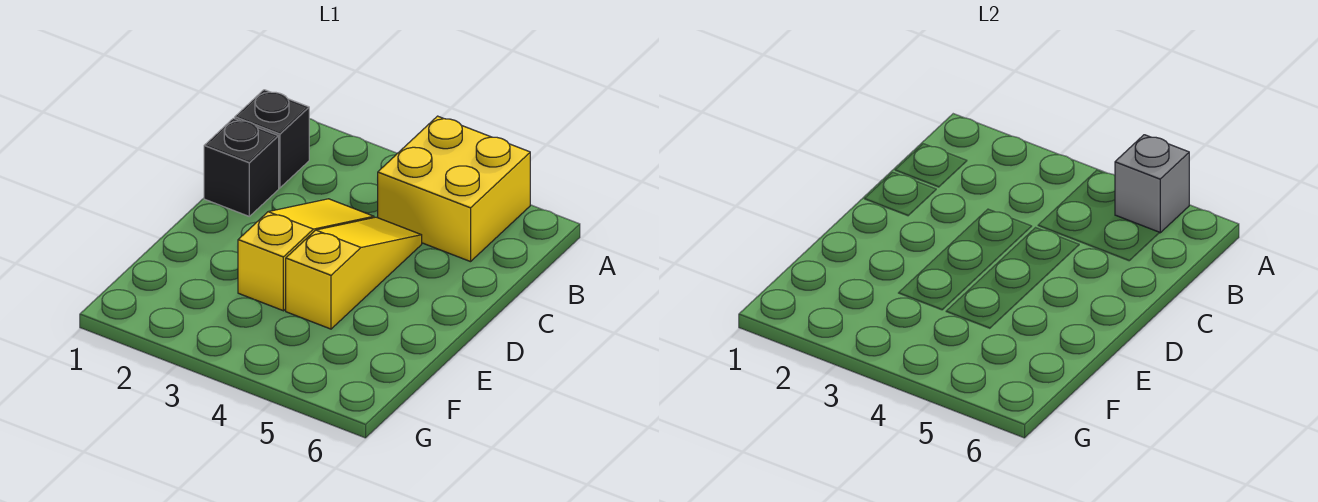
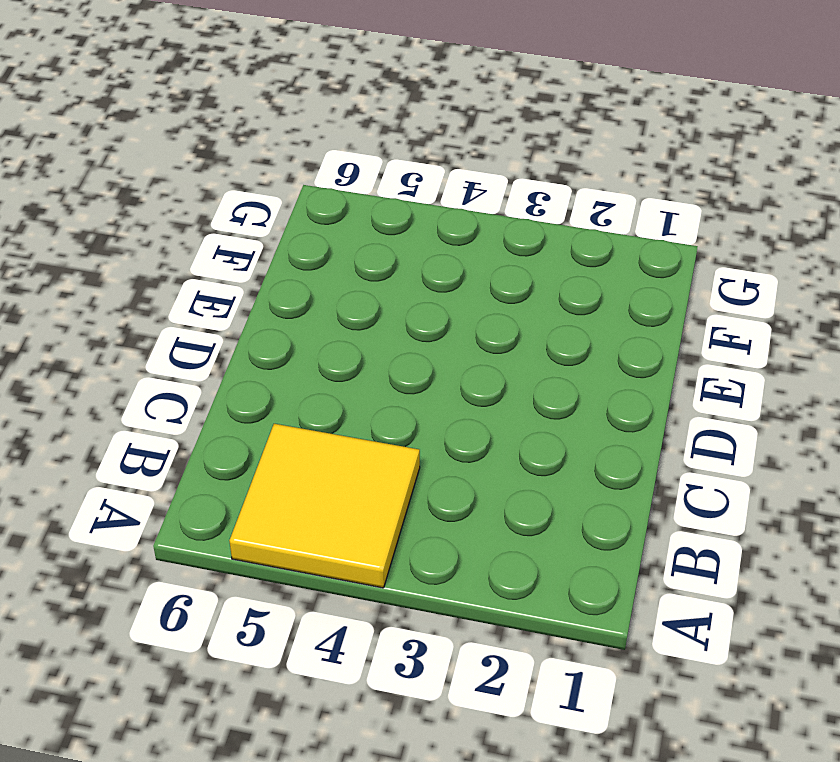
yellow 2x2 tile [229,424,420,588] -> yellow 2x2 brick [378,116,530,262]
none -> black 1x1 brick [235,90,309,188]
none -> black 1x1 brick [204,118,279,216]

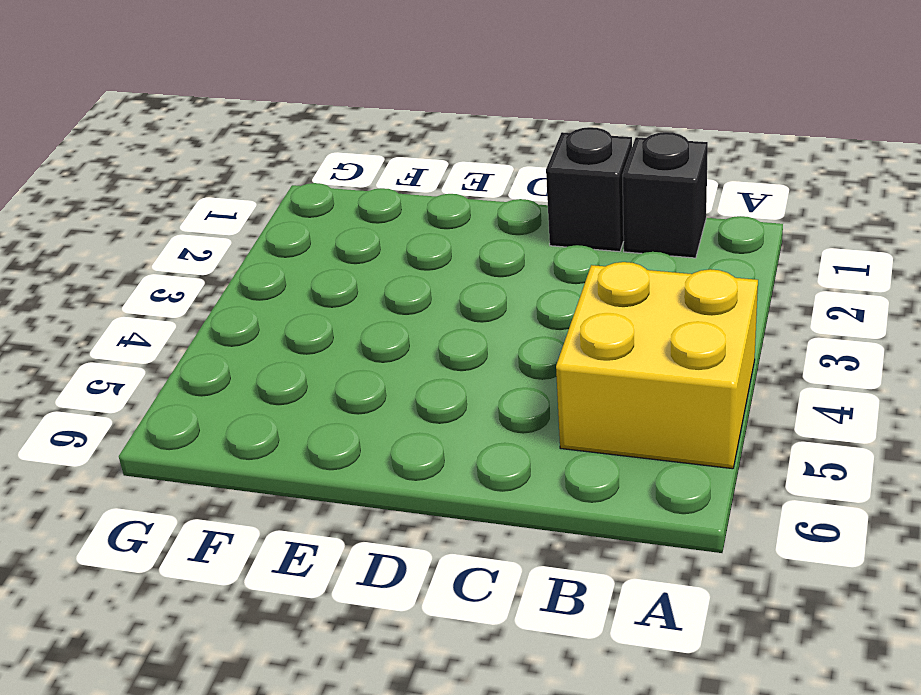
none -> yellow 1x3 slope [238,199,374,311]
none -> yellow 1x3 slope [286,217,422,329]

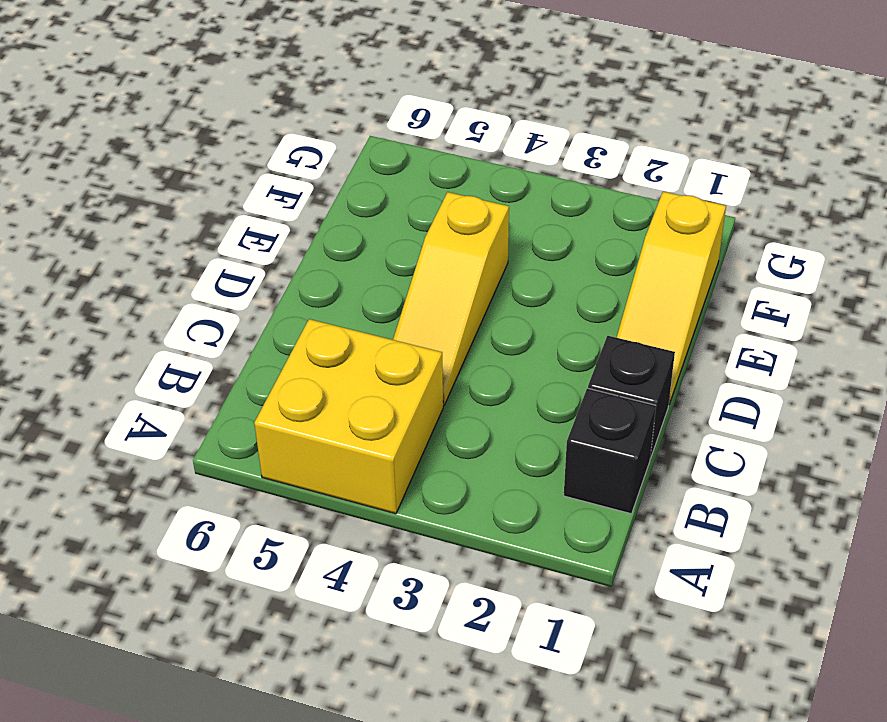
yellow 1x3 slope [617,191,726,404] -> yellow 1x3 slope moved to [238,199,374,311]
none -> grey 1x1 brick [1115,135,1189,233]

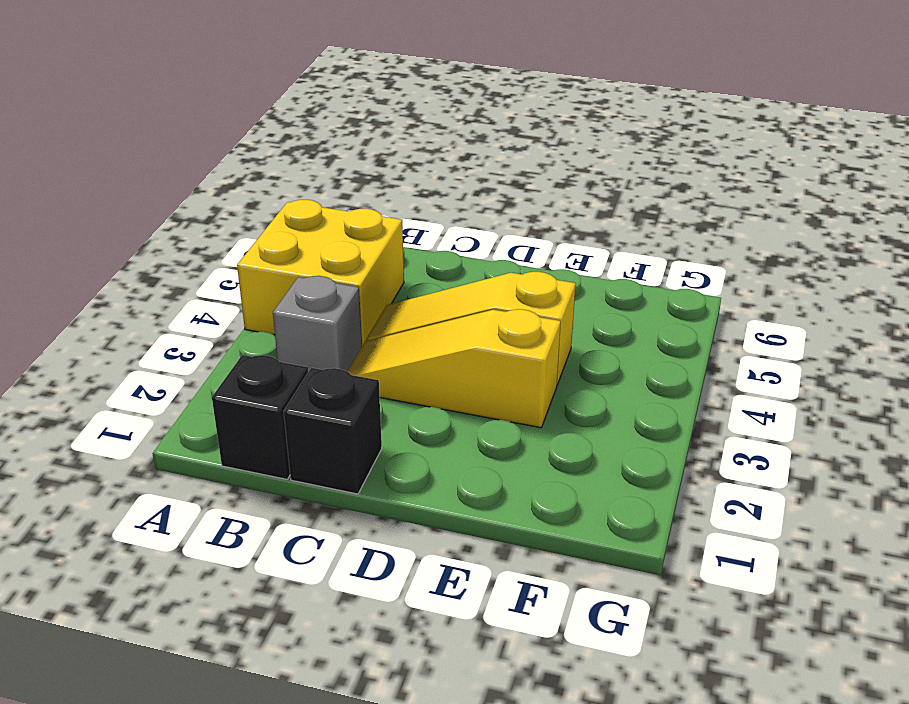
grey 1x1 brick [273,276,362,372] -> grey 1x1 brick moved to [1115,135,1189,233]

